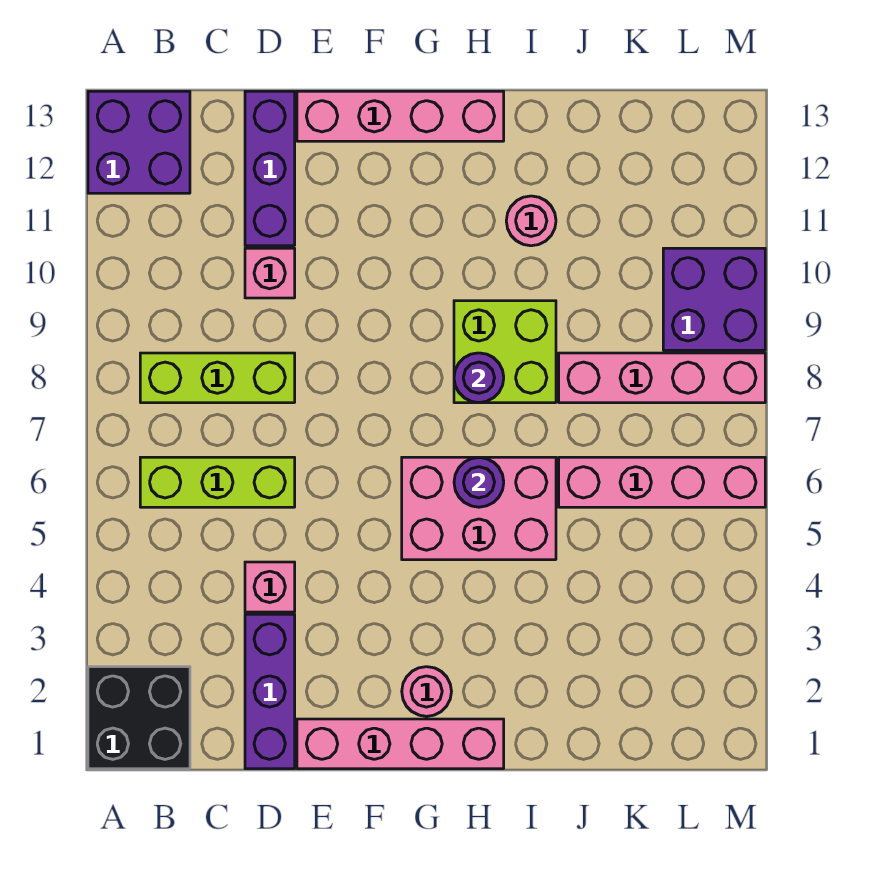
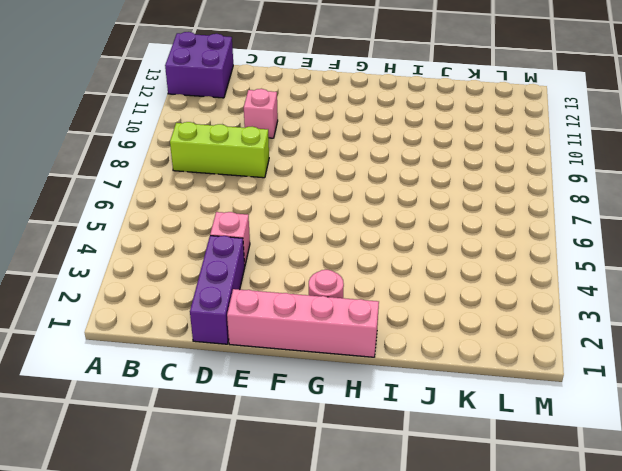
none -> black 2x2 brick [88,667,190,769]
none -> lime 1x3 brick [140,457,295,507]
none -> purple 1x3 brick [245,91,295,246]

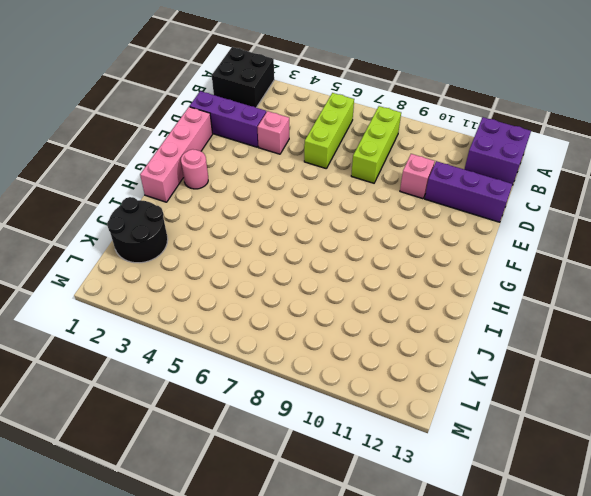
black 2x2 round brick [107,197,168,263] -> none
none -> pink 1x4 brick [297,91,504,141]
none -> pink 2x3 brick [402,457,556,560]
none -> lime 2x2 brick [454,301,556,403]

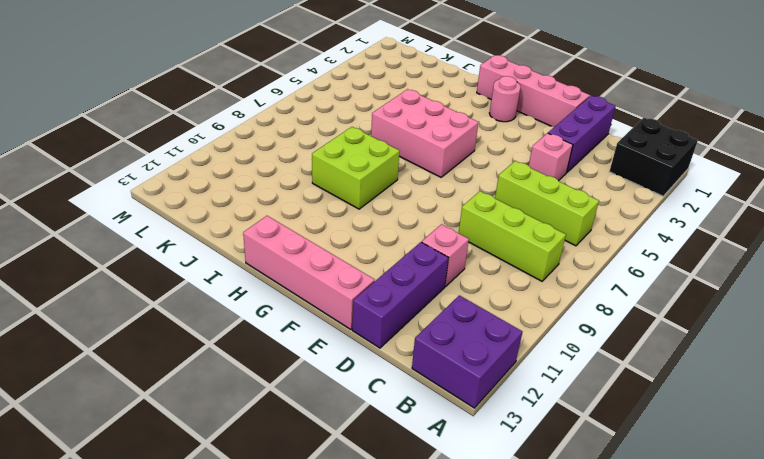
none -> pink 1x1 round brick [506,196,556,246]
none -> pink 1x4 brick [559,457,765,507]
none -> pink 1x4 brick [559,353,765,403]

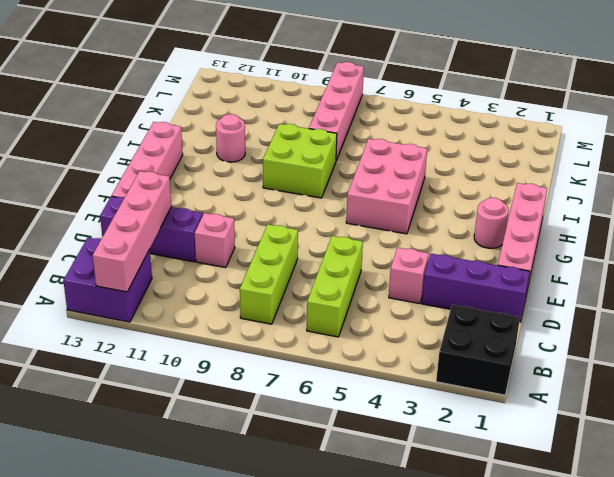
pink 1x4 brick [93,171,171,292] -> pink 1x4 brick moved to [559,457,765,507]
none -> purple 2x2 brick [663,248,765,350]
none -> purple 1x1 round brick [454,457,504,507]
none -> purple 1x1 round brick [454,353,504,403]

